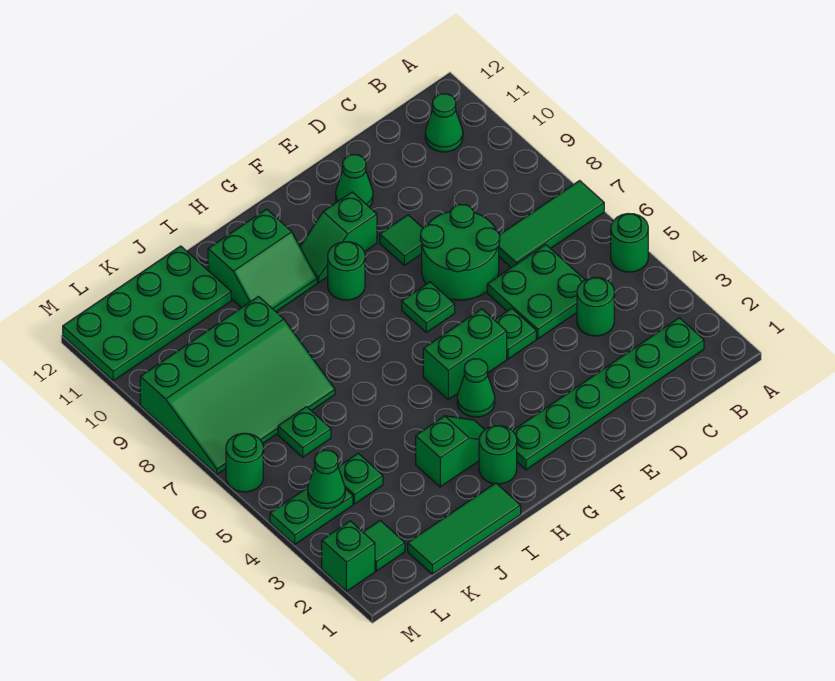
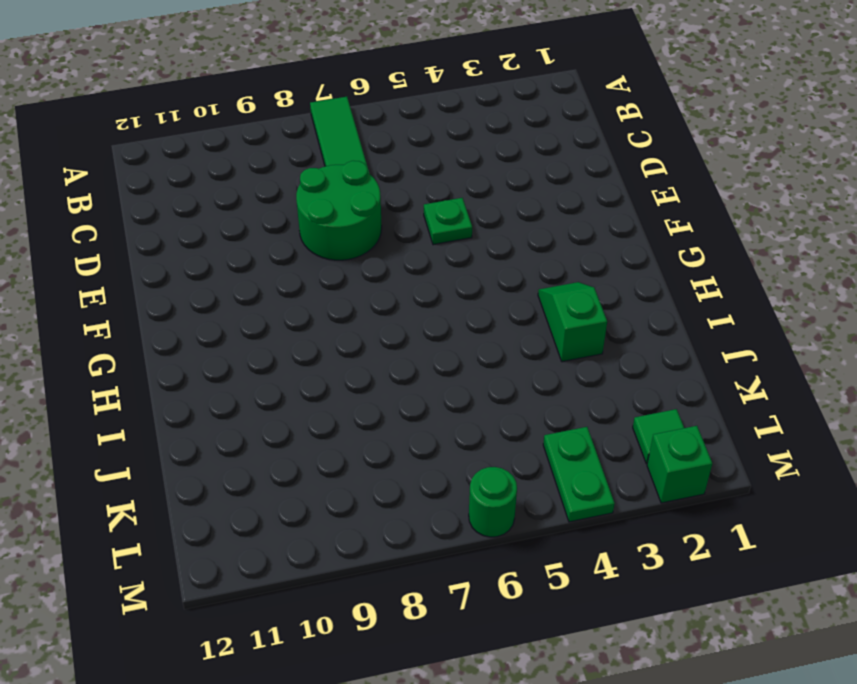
none -> green 1x1 round brick [611,214,648,272]
none -> green 1x6 plate [513,318,704,470]
none -> green 1x1 cone [425,94,463,152]

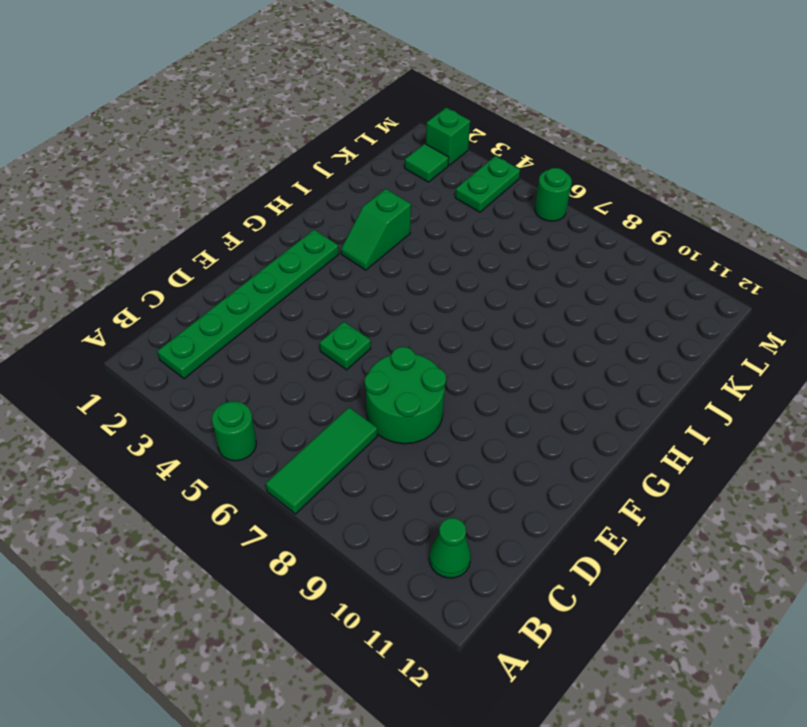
none -> green 1x1 round brick [577,277,614,336]
none -> green 2x2 plate [487,244,585,339]
none -> green 1x1 tile [380,215,423,265]

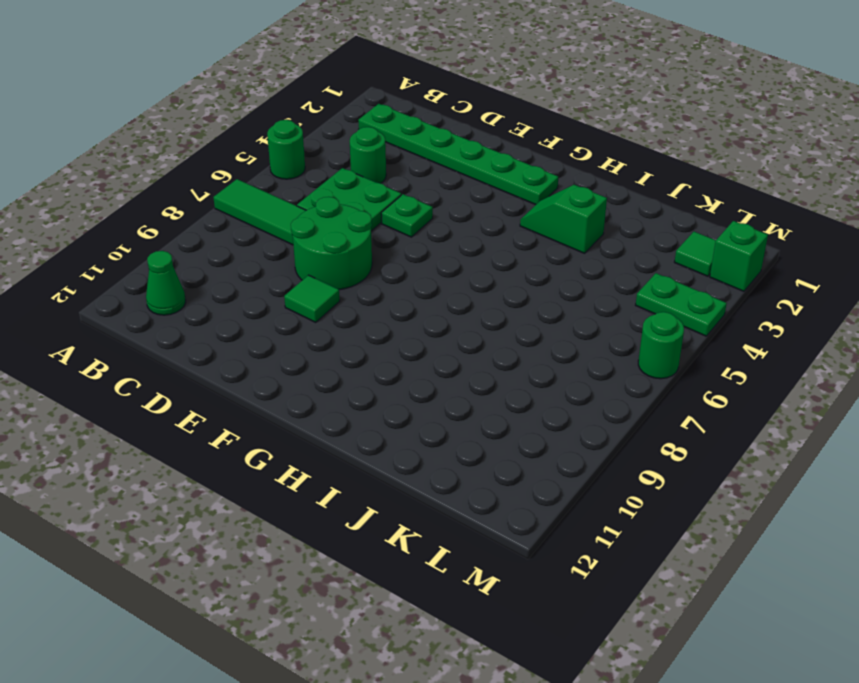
none -> green 1x1 cone [336,155,373,207]
none -> green 1x2 brick [423,309,507,400]
none -> green 1x1 plate [402,282,455,332]

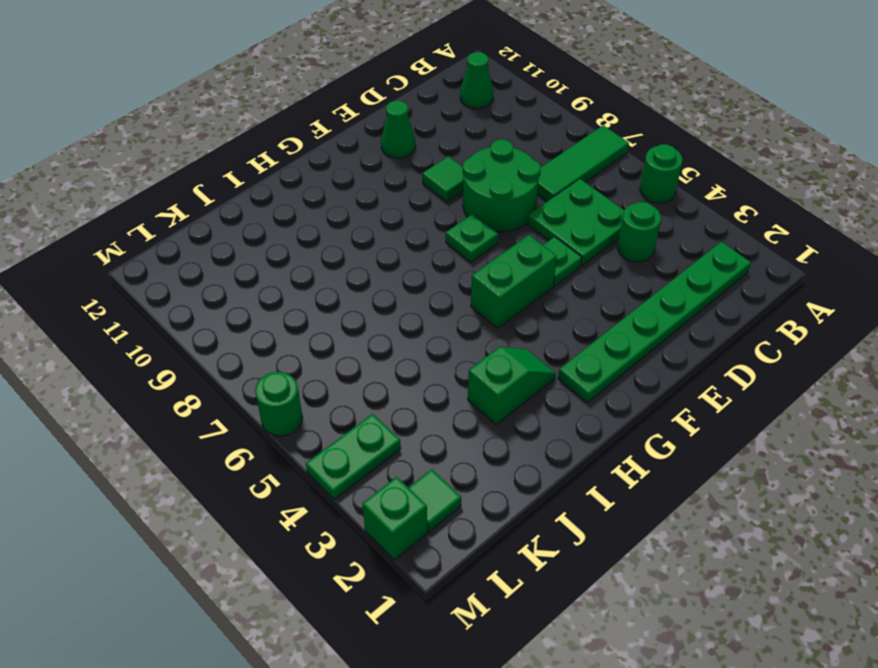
none -> green 1x2 slope [300,192,377,283]
none -> green 1x1 cone [457,359,495,417]
none -> green 1x1 round brick [328,242,365,300]

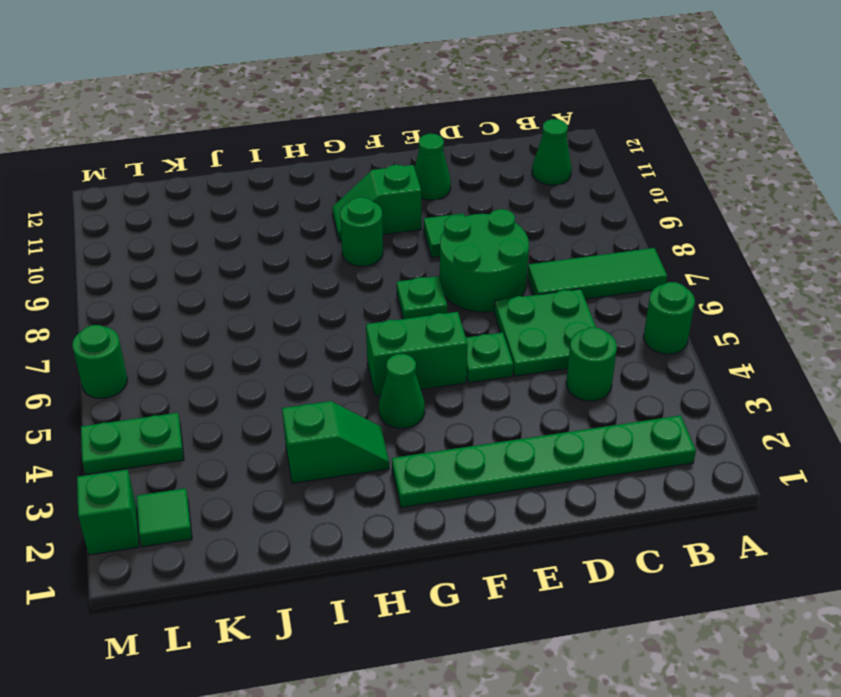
none -> green 1x1 round brick [479,426,517,484]
none -> green 2x2 slope [208,209,317,312]
none -> green 1x3 tile [408,483,521,574]

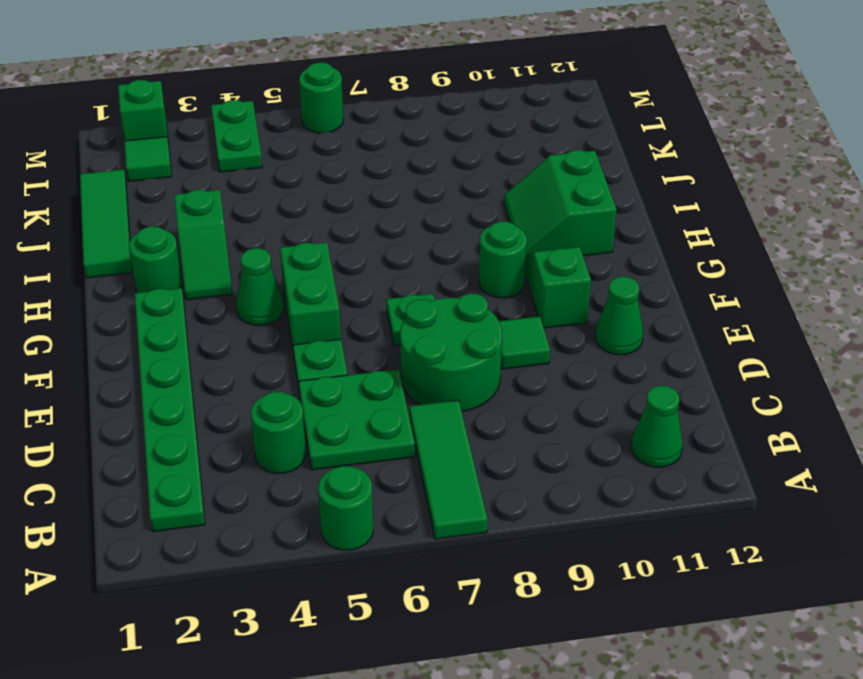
none -> green 3x4 slope [140,296,335,474]
none -> green 2x4 plate [63,246,231,381]
none -> green 1x1 plate [338,453,383,504]

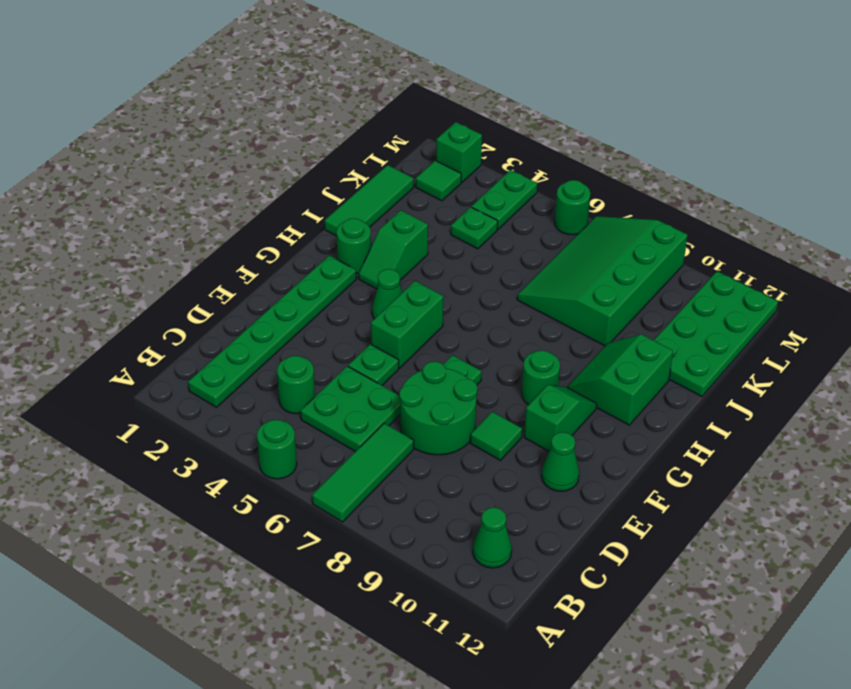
none -> green 1x1 plate [278,407,331,457]
none -> green 1x1 cone [308,450,345,509]

